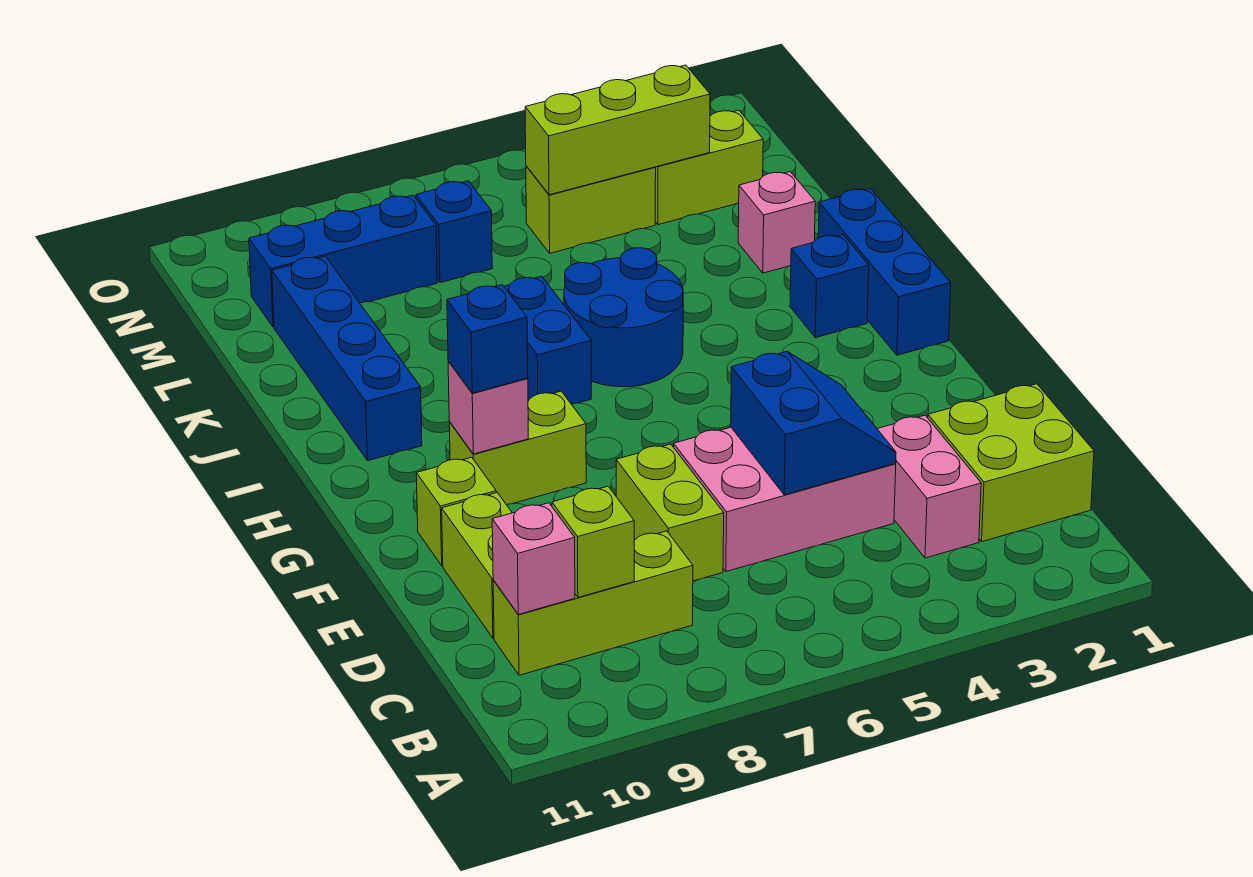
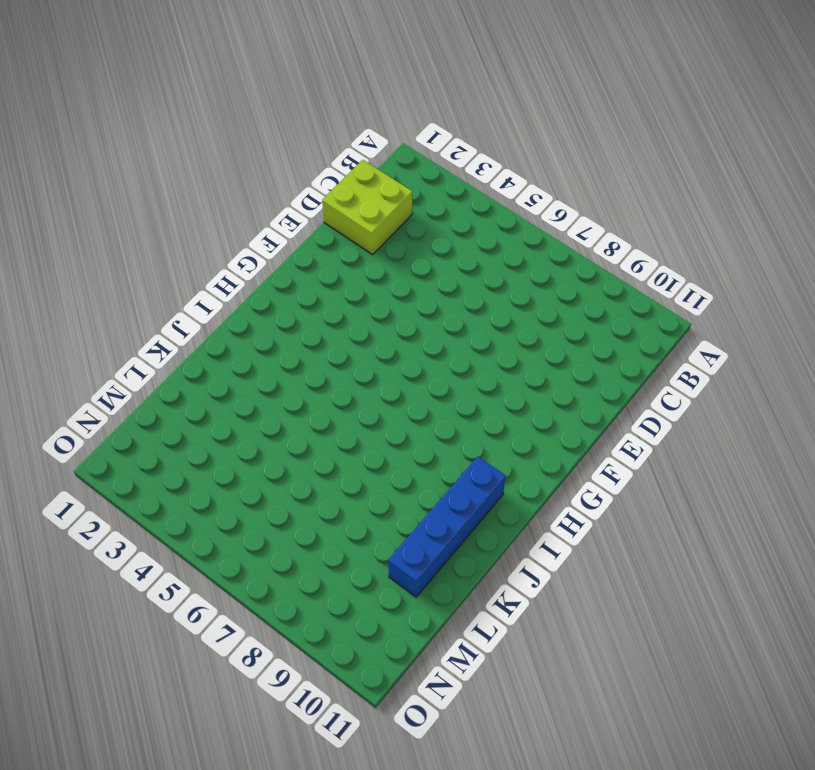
none -> pink 1x2 brick [878,415,981,558]
none -> lime 1x3 brick [493,531,693,675]
none -> pink 2x3 brick [674,427,896,572]

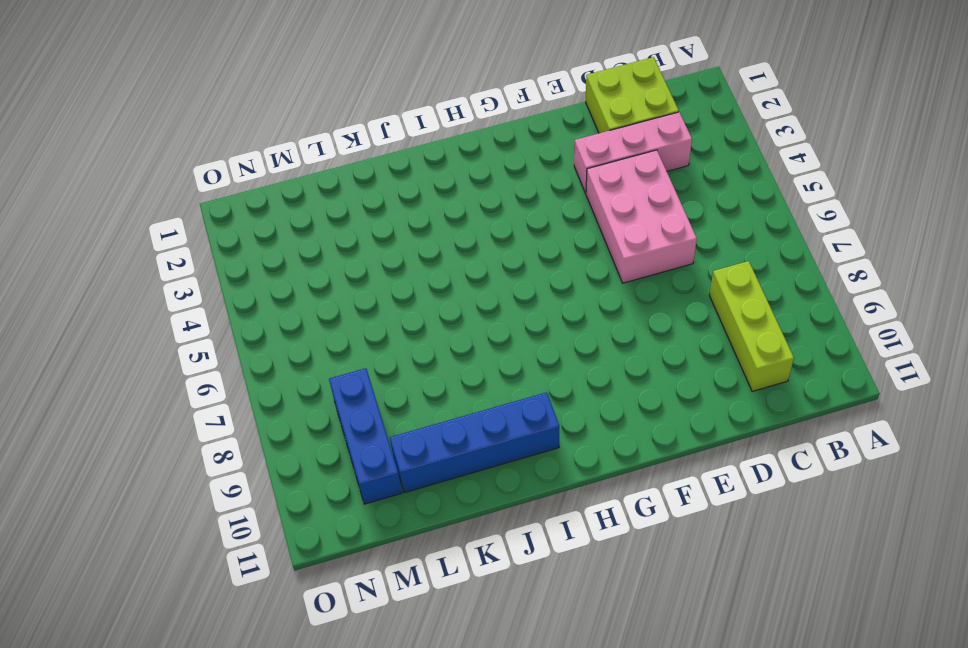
pink 1x3 brick [574,112,692,193] -> pink 1x2 brick [878,415,981,558]
none -> lime 1x2 brick [616,444,724,581]
none -> lime 1x2 brick [442,493,512,638]
none -> lime 1x1 brick [416,457,496,566]

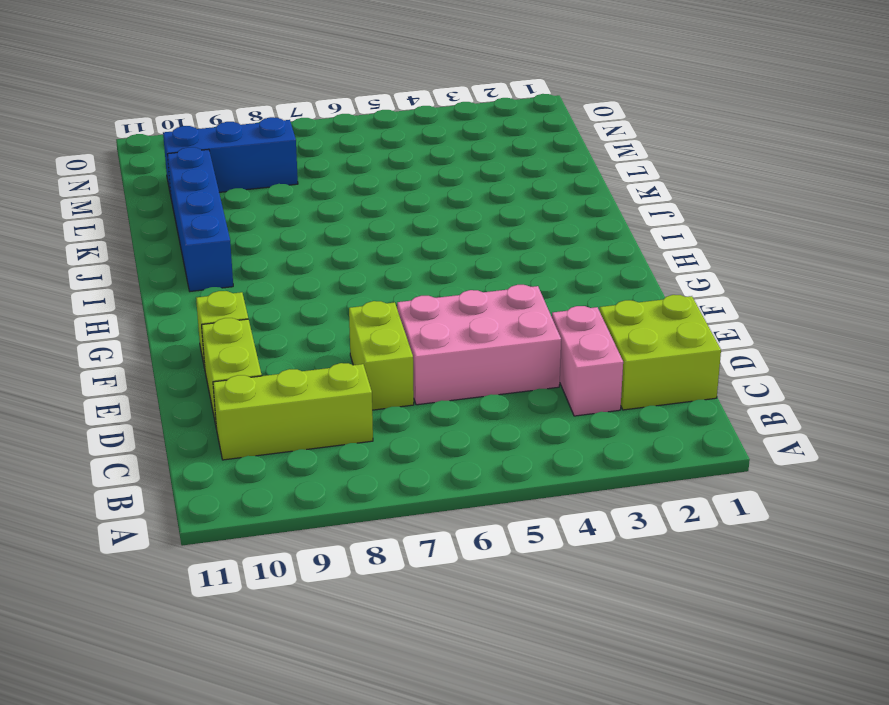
none -> lime 1x2 brick [449,391,586,505]
none -> blue 1x3 brick [818,188,951,355]
none -> blue 1x1 brick [790,235,869,338]

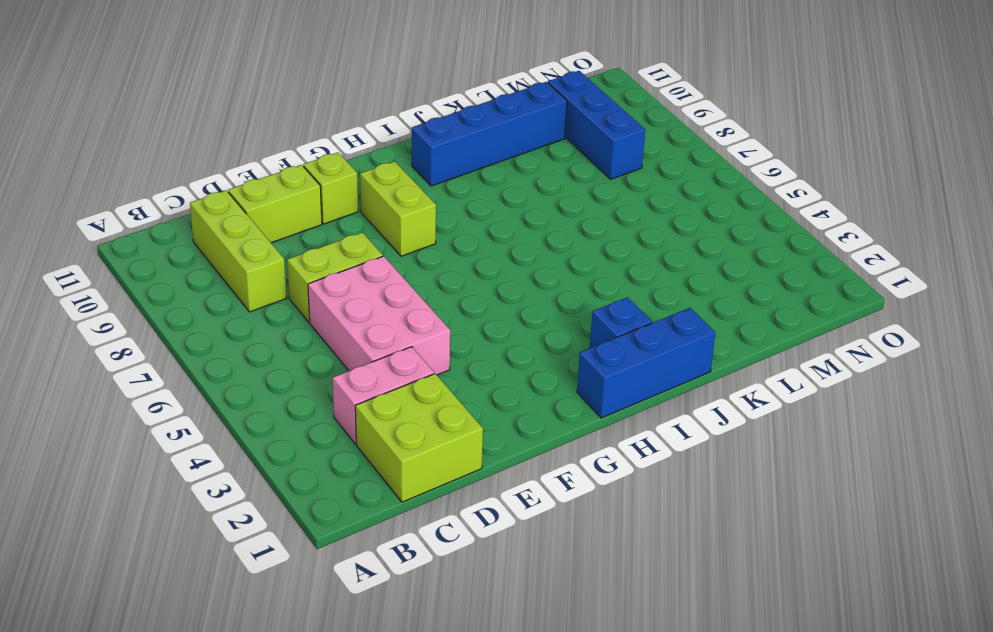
none -> blue 2x2 round brick [564,248,683,387]
none -> blue 1x2 brick [504,276,591,404]
none -> pink 1x1 brick [738,172,815,273]

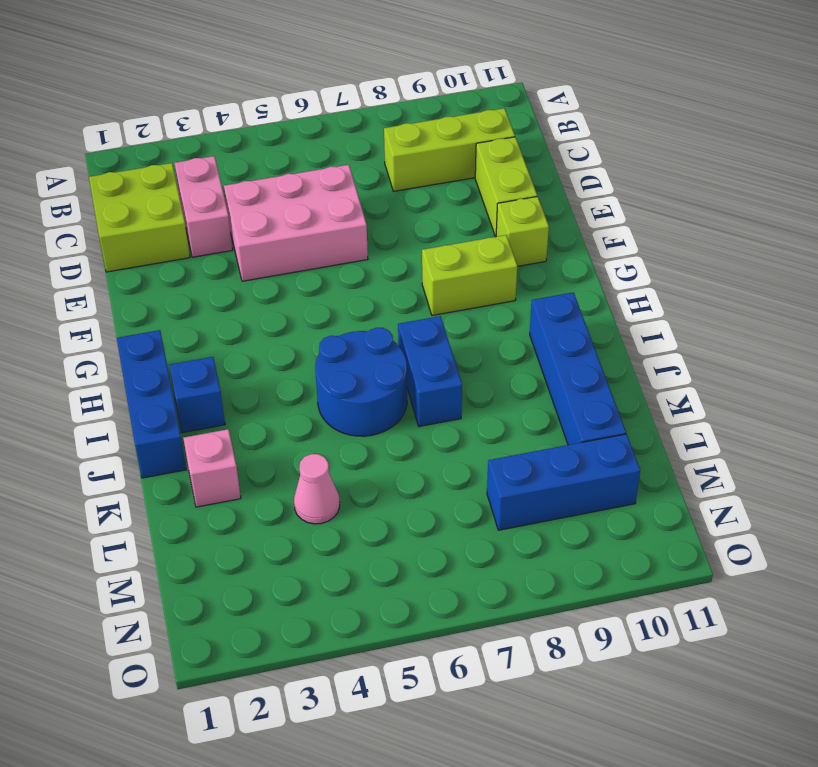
pink 1x1 cone [294,454,340,524] -> none
none -> lime 1x2 brick [616,444,724,581]
none -> lime 1x2 brick [655,110,763,225]
none -> lime 1x2 brick [526,166,656,253]

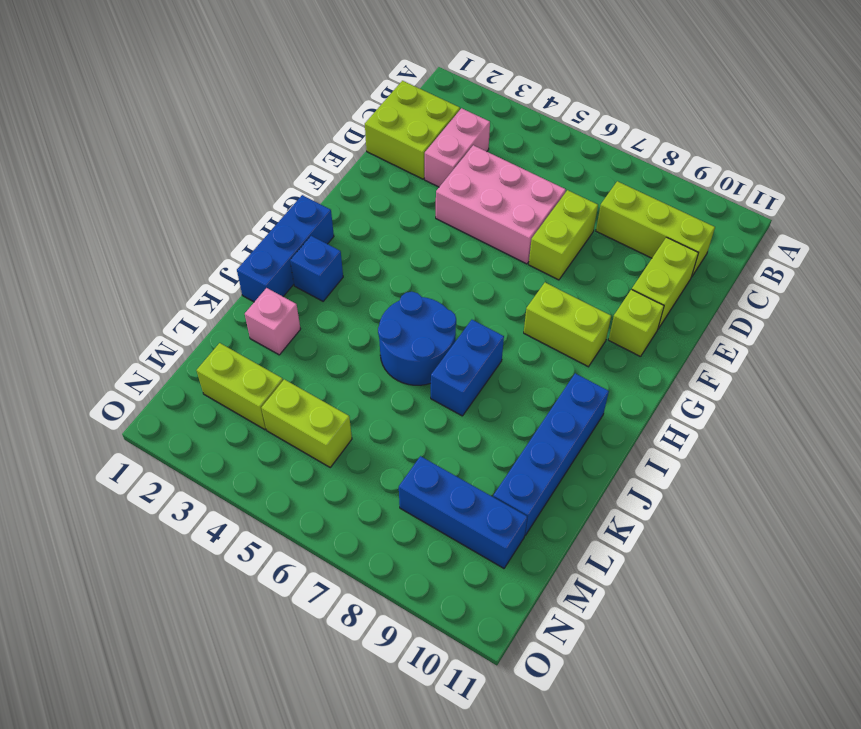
none -> blue 1x1 brick [416,181,492,283]
none -> lime 1x1 brick [552,486,634,597]
none -> pink 1x1 brick [492,503,575,614]

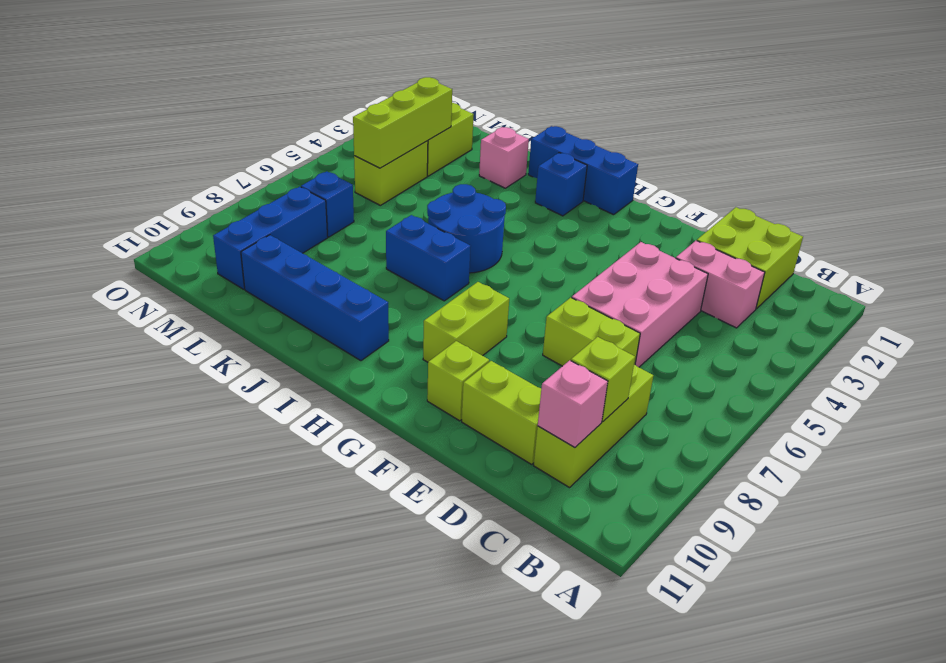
none -> blue 2x2 slope [731,352,896,495]
none -> pink 1x1 brick [448,361,528,454]
none -> blue 1x1 brick [447,285,528,393]

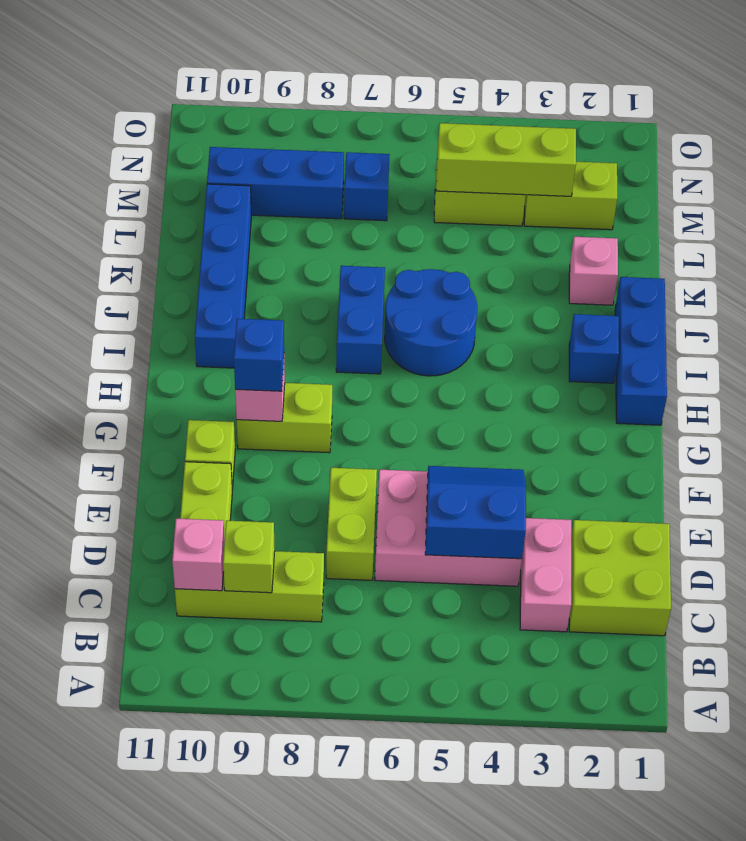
blue 2x2 slope [425,466,526,559] -> blue 2x2 slope turned to [731,352,896,495]

